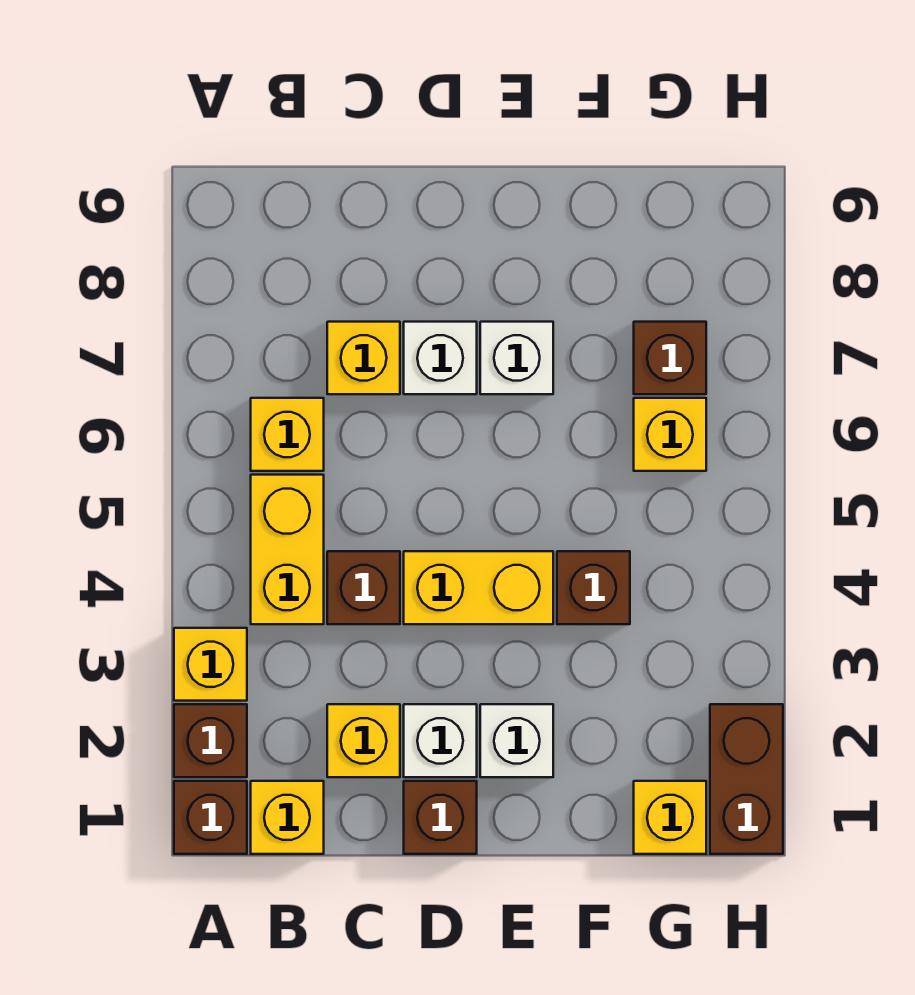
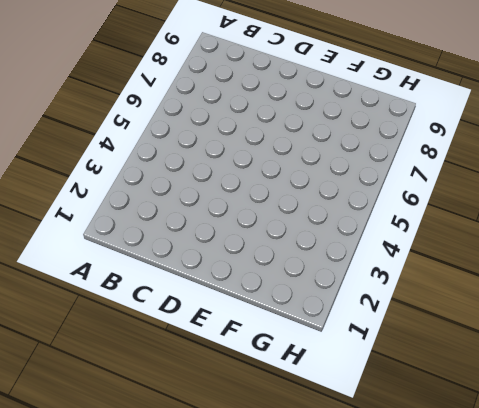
none -> brown 1x1 brick [174,781,247,854]
none -> brown 1x1 brick [174,704,247,777]
none -> yellow 1x1 brick [174,628,247,701]

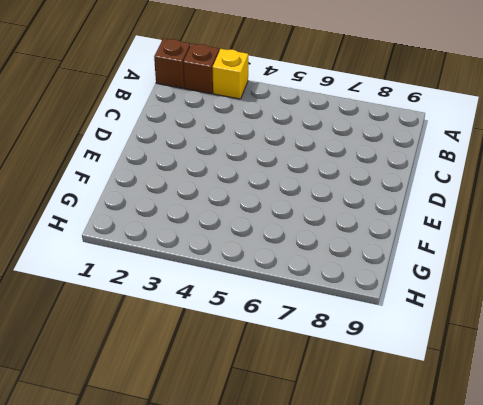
none -> yellow 1x1 brick [251,781,324,854]
none -> yellow 1x2 brick [251,475,324,624]
none -> yellow 1x1 brick [251,398,324,471]

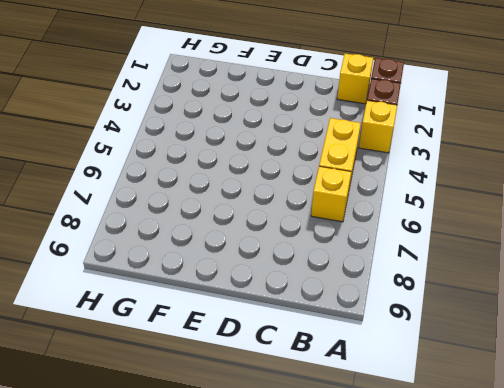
none -> yellow 1x1 brick [327,704,400,777]
none -> brown 1x1 brick [327,551,400,624]
none -> yellow 1x1 brick [327,322,400,394]

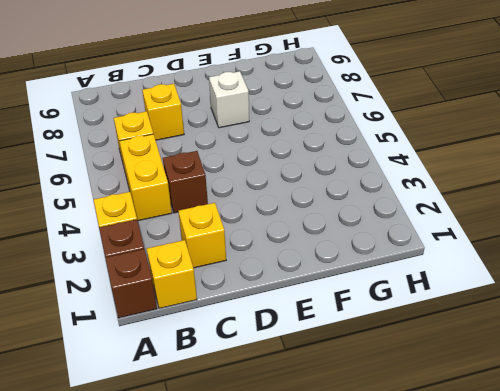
none -> brown 1x1 brick [404,781,477,854]
none -> white 1x1 brick [404,704,477,777]
none -> yellow 1x2 brick [404,551,553,624]

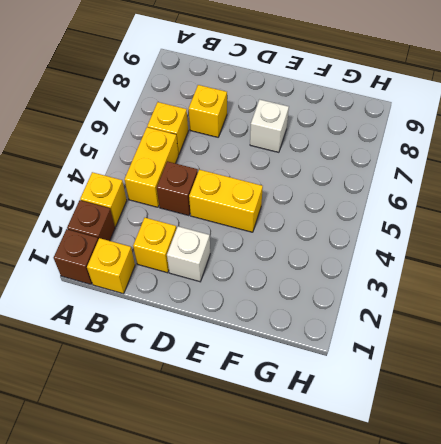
none -> brown 1x1 brick [404,781,477,854]
none -> white 1x1 brick [404,322,477,394]
none -> white 1x1 brick [480,704,553,777]

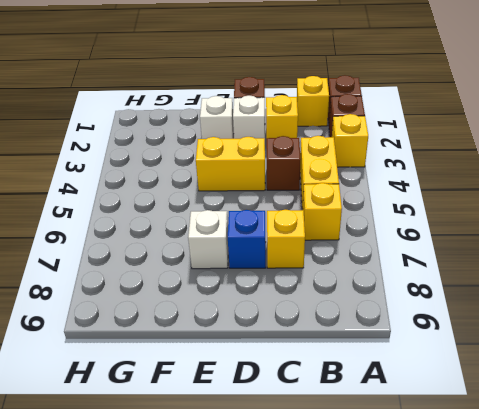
blue 1x1 brick [228,210,266,268] -> white 1x1 brick [404,322,477,394]
none -> brown 1x1 brick [557,551,630,624]
none -> yellow 1x1 brick [634,781,706,854]
none -> yellow 1x1 brick [634,398,706,471]

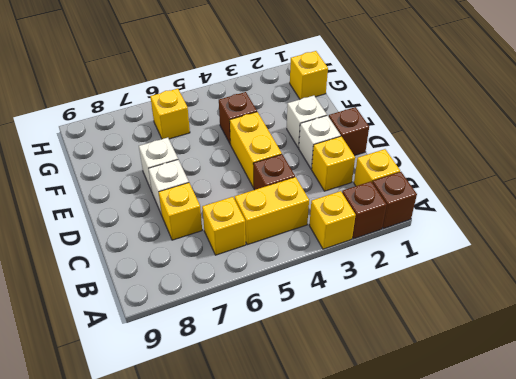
none -> brown 1x1 brick [634,322,706,394]
none -> brown 1x2 brick [710,704,783,854]

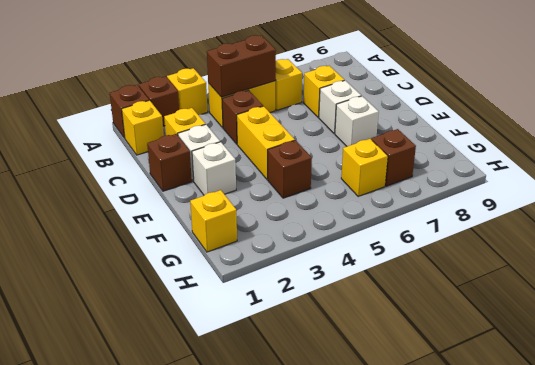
brown 1x2 brick [207,35,276,97] -> brown 1x2 brick moved to [710,704,783,854]

